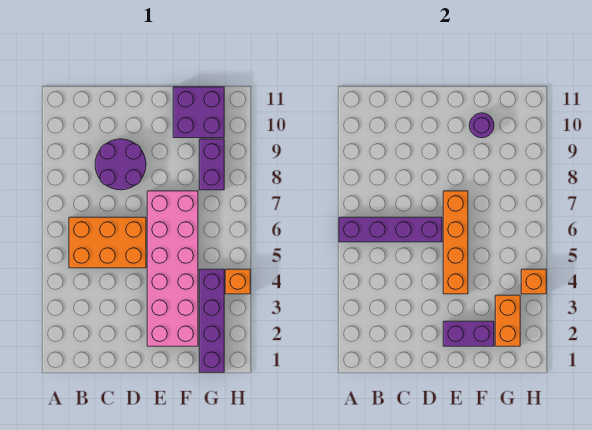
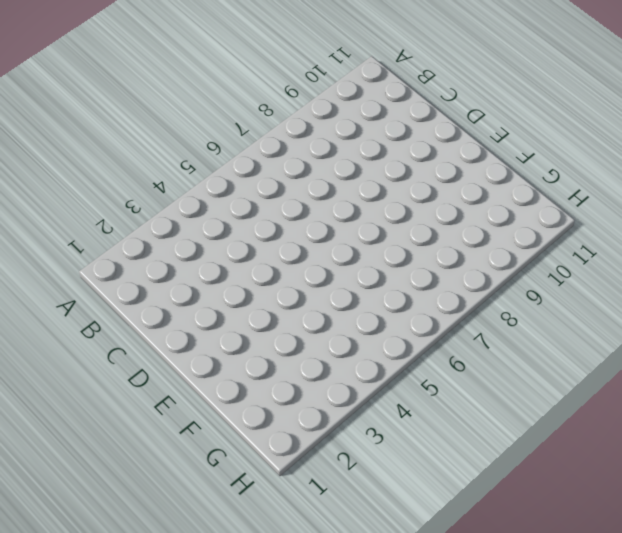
none -> orange 2x3 brick [69,217,146,268]
none -> purple 2x2 round brick [95,139,146,190]
none -> pink 2x6 brick [147,191,198,346]

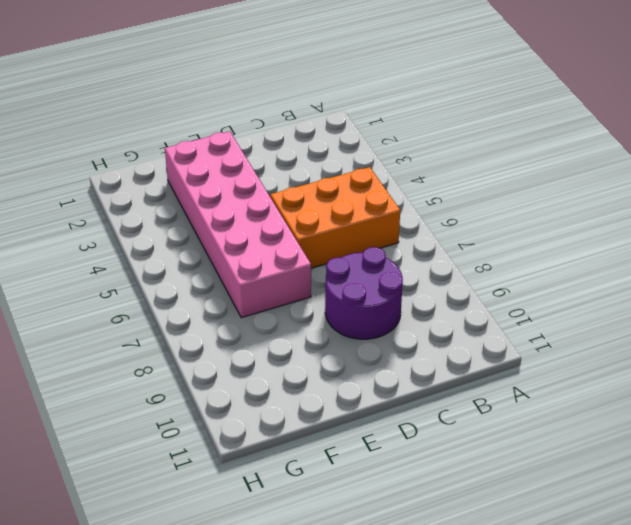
none -> purple 2x2 brick [173,87,224,138]
none -> purple 1x4 brick [199,269,224,372]
none -> purple 1x2 brick [199,139,224,190]

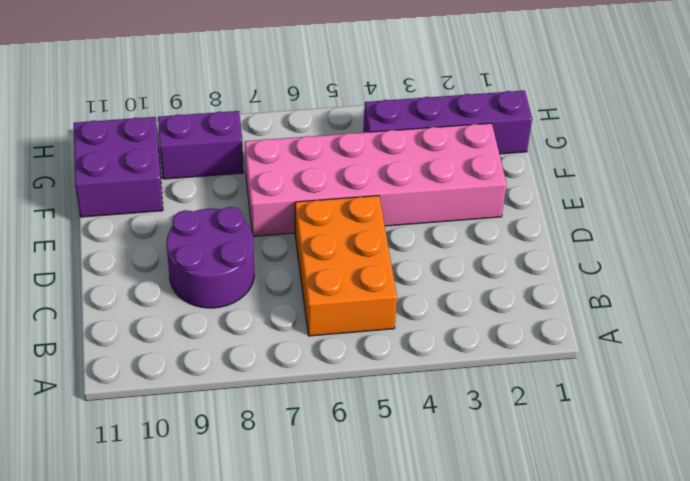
none -> orange 1x1 brick [225,269,250,294]
none -> purple 1x4 brick [339,217,442,242]
none -> purple 1x2 brick [443,321,494,346]

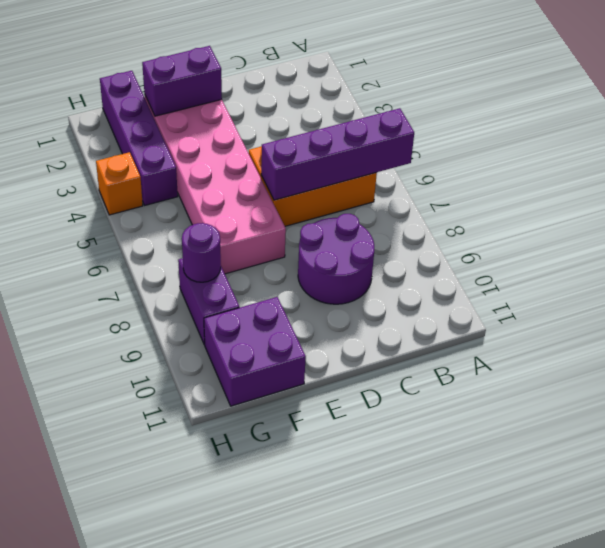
purple 1x1 round brick [182,223,221,282] -> purple 1x1 round brick moved to [469,113,494,138]
none -> orange 1x4 brick [443,191,468,294]
none -> orange 1x2 brick [495,295,520,346]
none -> orange 1x1 brick [521,269,546,294]

